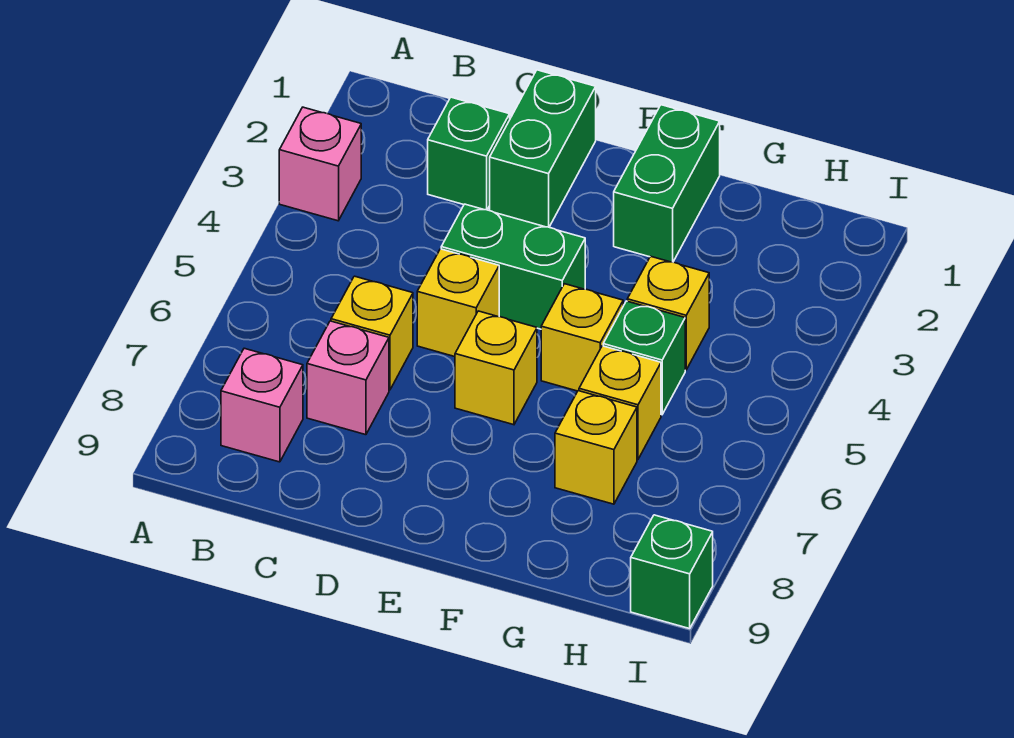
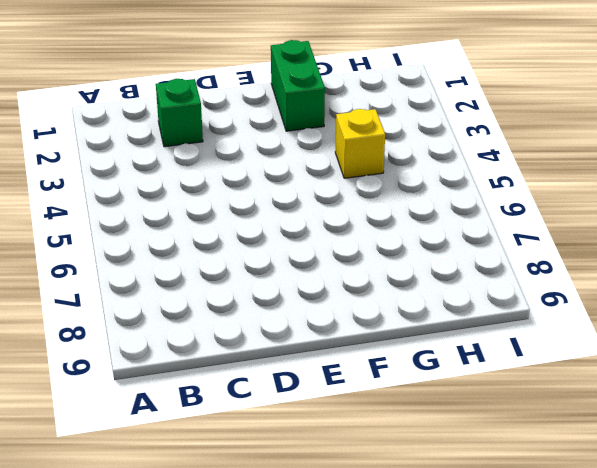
none -> pink 1x1 brick [279,107,361,221]
none -> pink 1x1 brick [221,348,303,462]
none -> yellow 1x1 brick [331,276,413,390]

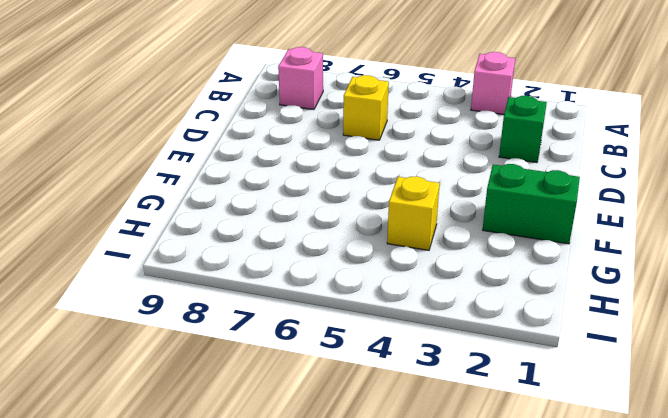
none -> pink 1x1 brick [307,321,389,435]
none -> green 1x2 brick [490,70,596,227]
none -> green 1x2 brick [441,204,585,329]

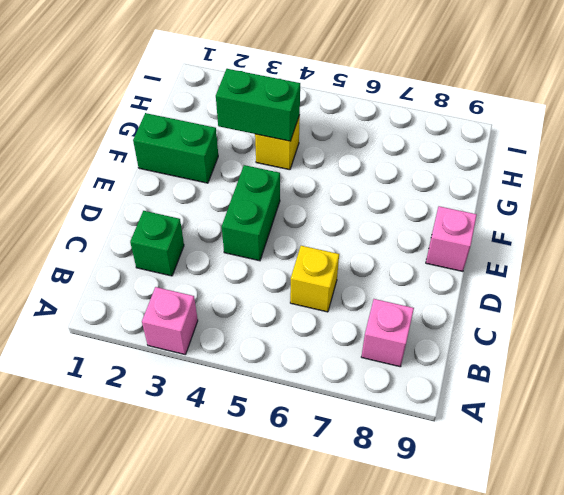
pink 1x1 brick [426,206,477,271] -> pink 1x1 brick moved to [307,321,389,435]
green 1x2 brick [216,69,300,141] -> green 1x2 brick moved to [490,70,596,227]
none -> yellow 1x1 brick [417,249,499,357]
none -> yellow 1x1 brick [455,311,537,425]
none -> yellow 1x1 brick [541,284,623,391]

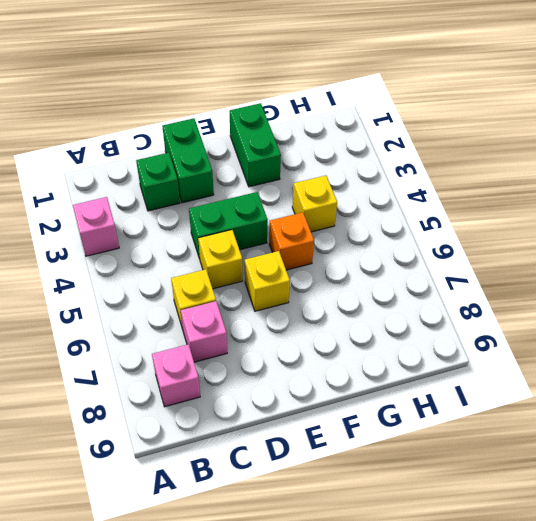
orange 1x1 brick [269,212,314,270] -> yellow 1x1 brick [541,284,623,391]
none -> green 1x1 brick [603,301,685,415]
none -> yellow 1x1 brick [579,346,661,459]
none -> yellow 1x1 brick [555,391,637,504]

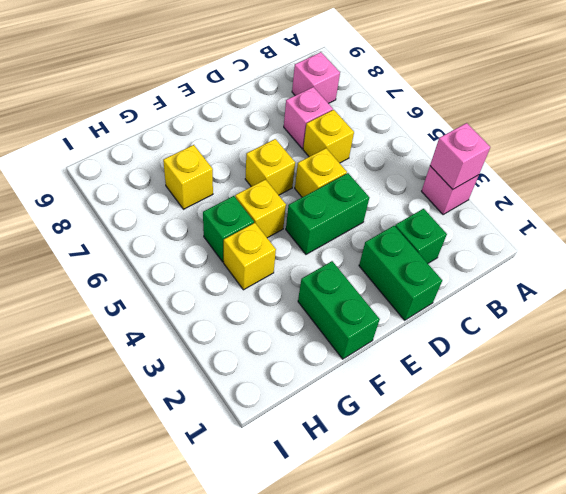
pink 1x1 brick [430,123,490,190] -> none
none -> yellow 1x1 brick [579,346,661,459]
none -> green 1x1 brick [631,515,713,629]

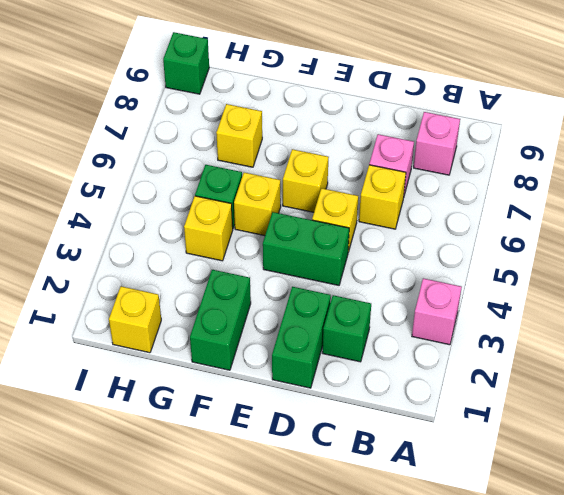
yellow 1x1 brick [109,286,161,353] -> yellow 1x1 brick moved to [579,346,661,459]

